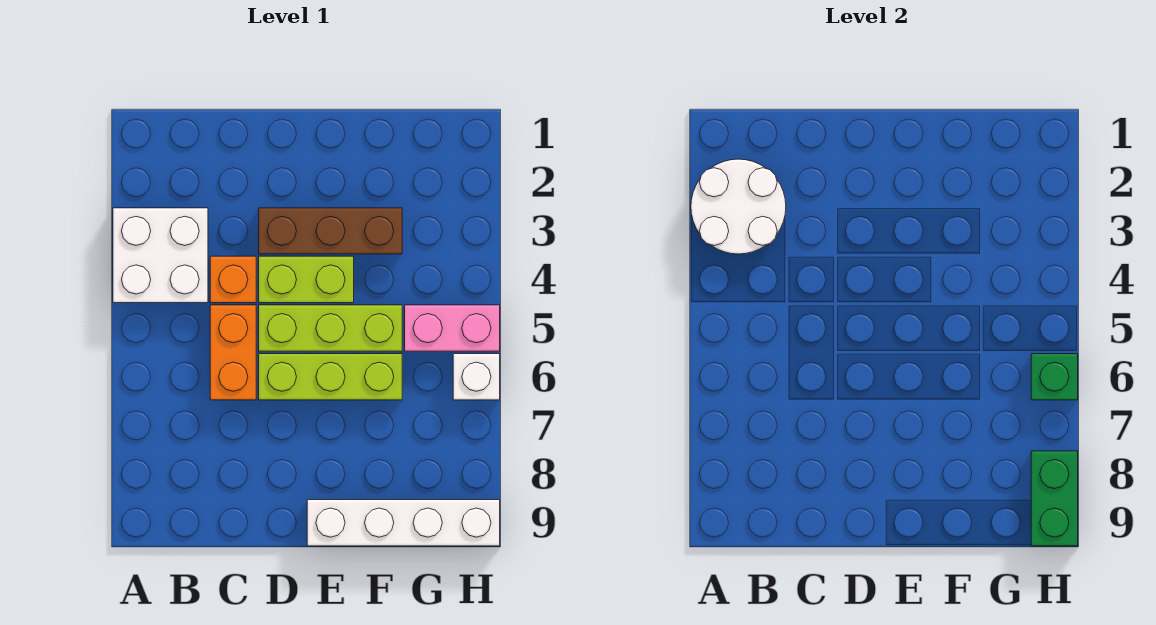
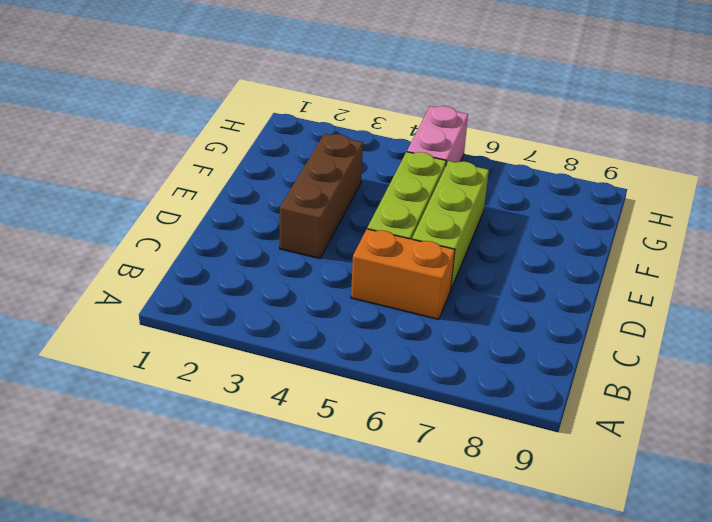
none -> white 2x2 brick [113,208,208,303]
none -> orange 1x1 brick [210,256,256,303]
none -> lime 1x2 brick [259,256,354,303]

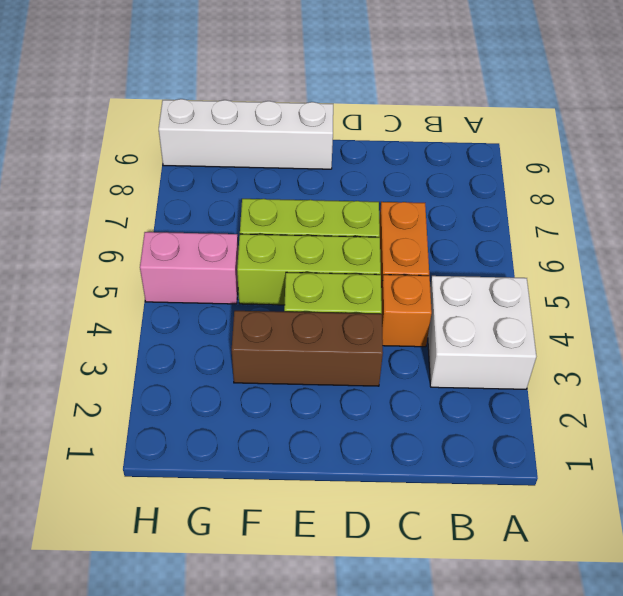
none -> white 1x1 brick [453,354,500,400]
none -> white 2x2 round brick [691,159,786,254]
none -> green 1x1 brick [1031,354,1078,400]

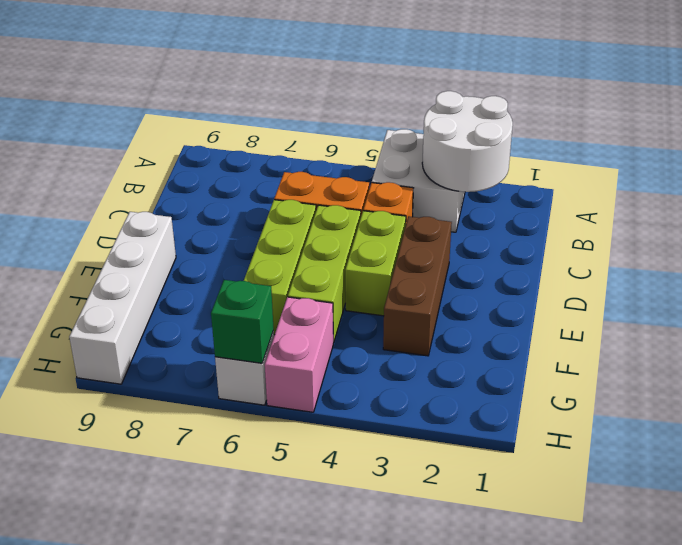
none -> green 1x2 brick [1031,451,1078,546]

